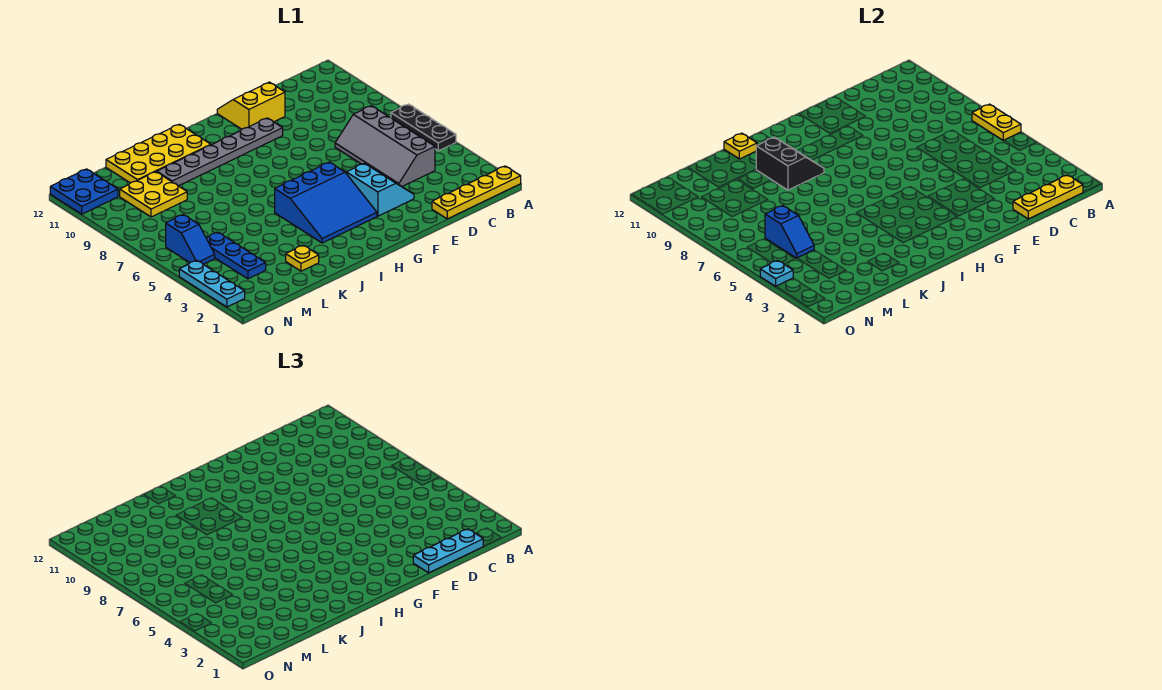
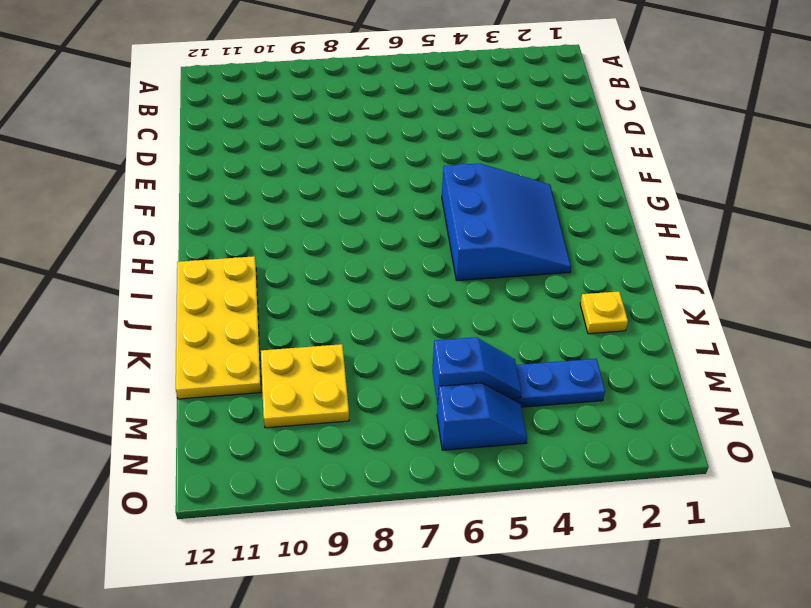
none -> yellow 1x4 plate [432,166,521,219]
none -> black 1x3 plate [391,104,456,151]
none -> grey 2x4 slope [335,106,435,186]

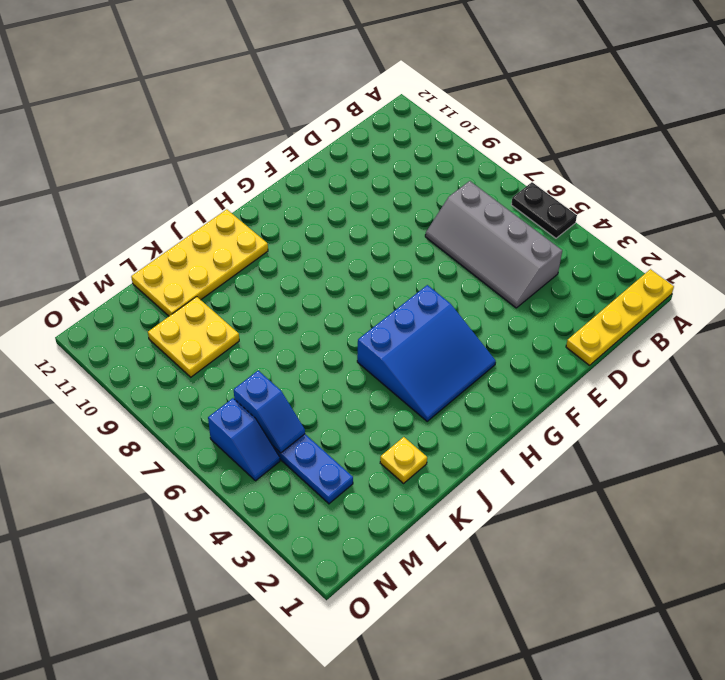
black 1x2 plate [511,182,577,238] -> black 1x3 plate [391,104,456,151]
none -> cyan 2x2 slope [346,163,414,216]
none -> yellow 2x2 slope [217,82,285,129]
none -> grey 1x6 plate [157,118,283,186]

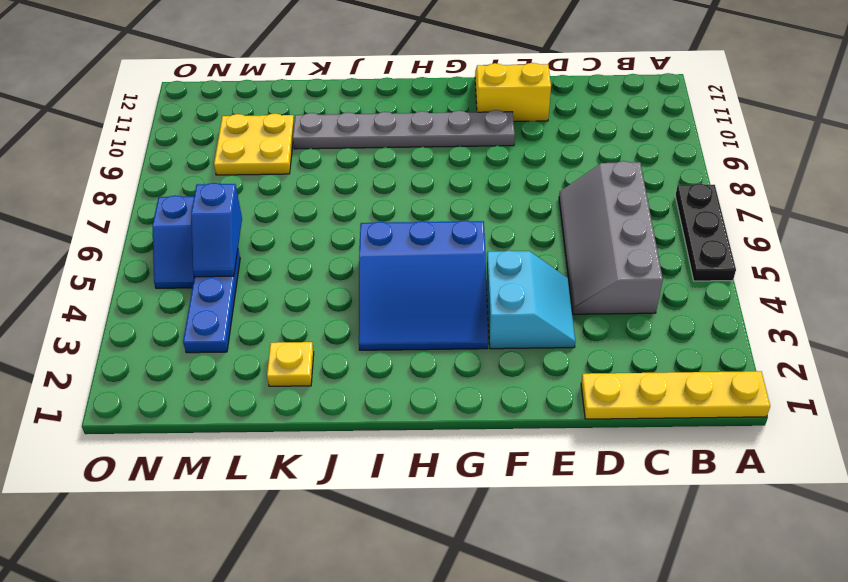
none -> yellow 2x4 plate [106,124,211,183]
none -> blue 2x2 plate [50,169,118,214]
none -> cyan 1x3 plate [179,261,245,307]

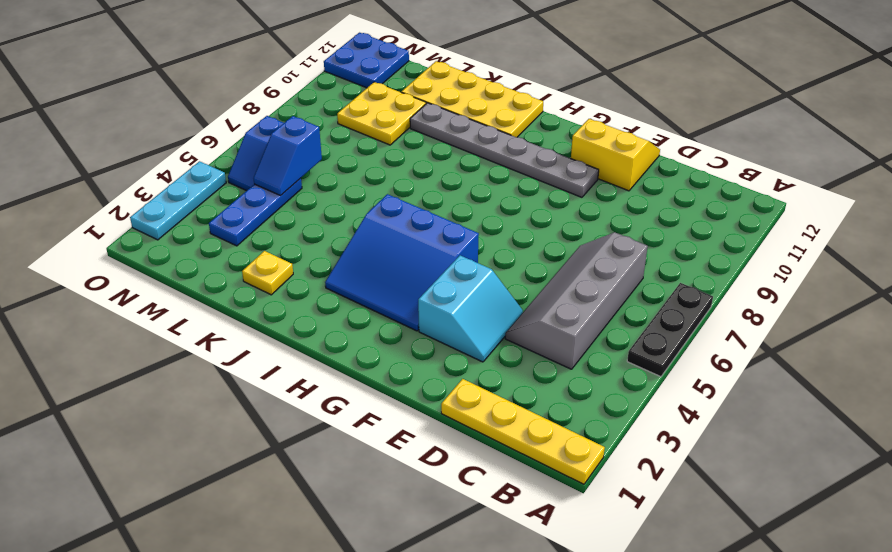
none -> yellow 1x2 plate [972,104,1021,141]
none -> yellow 1x3 plate [1013,175,1083,219]
none -> black 2x2 slope [756,137,824,190]

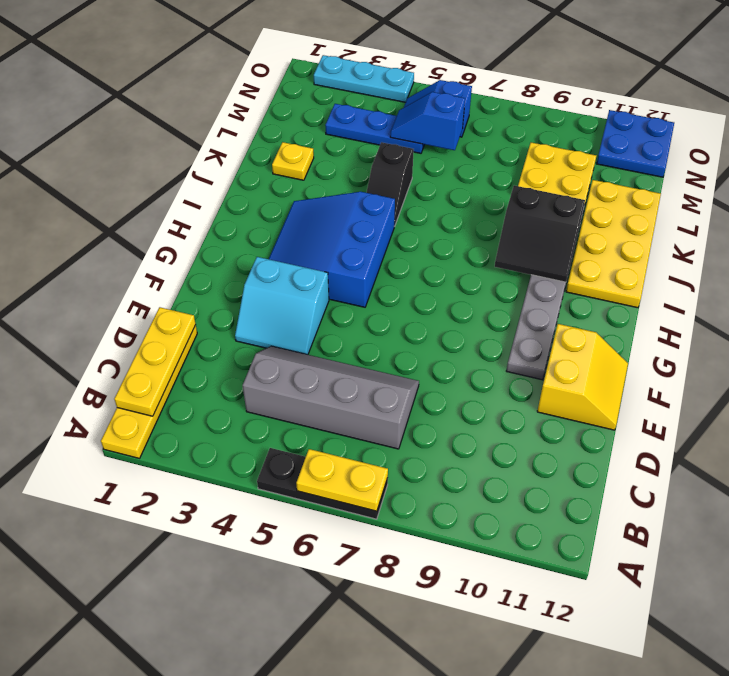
black 1x2 slope [367,142,414,226] -> none
none -> yellow 1x1 plate [724,133,757,159]
none -> cyan 1x1 plate [760,261,793,286]
none -> cyan 1x3 plate [413,529,483,573]

